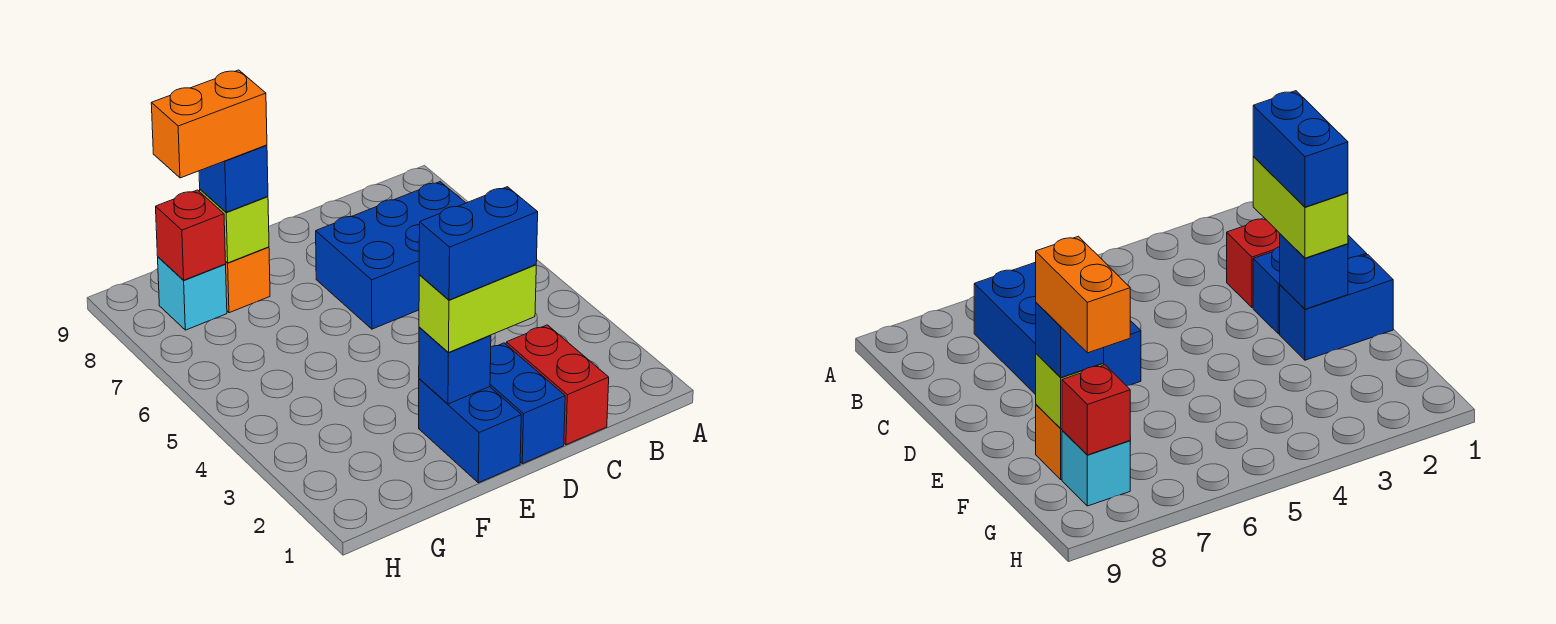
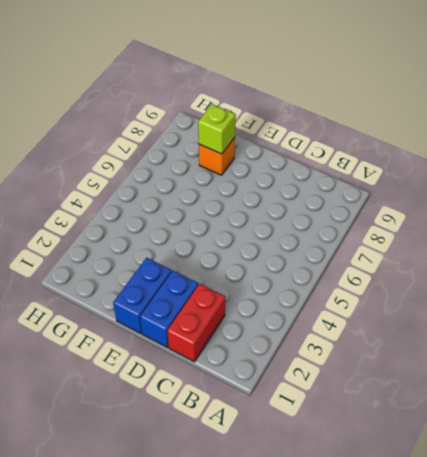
none -> blue 2x3 brick [316,182,465,329]
none -> cyan 1x1 brick [158,257,227,330]
none -> blue 1x1 brick [419,327,491,404]

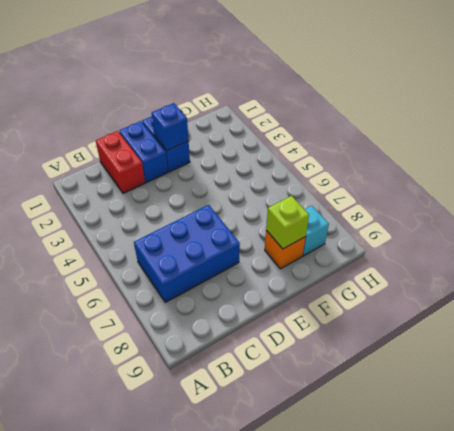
none -> red 1x1 brick [156,190,226,280]
none -> lime 1x2 brick [419,265,536,352]
none -> blue 1x1 brick [199,145,268,212]

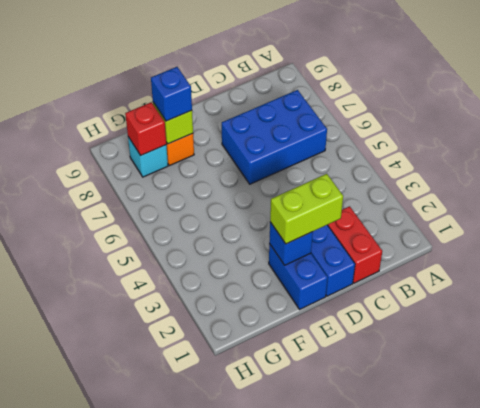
none -> blue 1x2 brick [419,187,538,300]
none -> orange 1x2 brick [151,70,267,178]

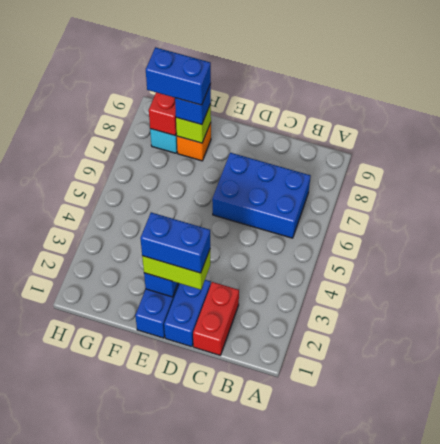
blue 1x2 brick [146,47,211,105] -> orange 1x2 brick [151,70,267,178]

